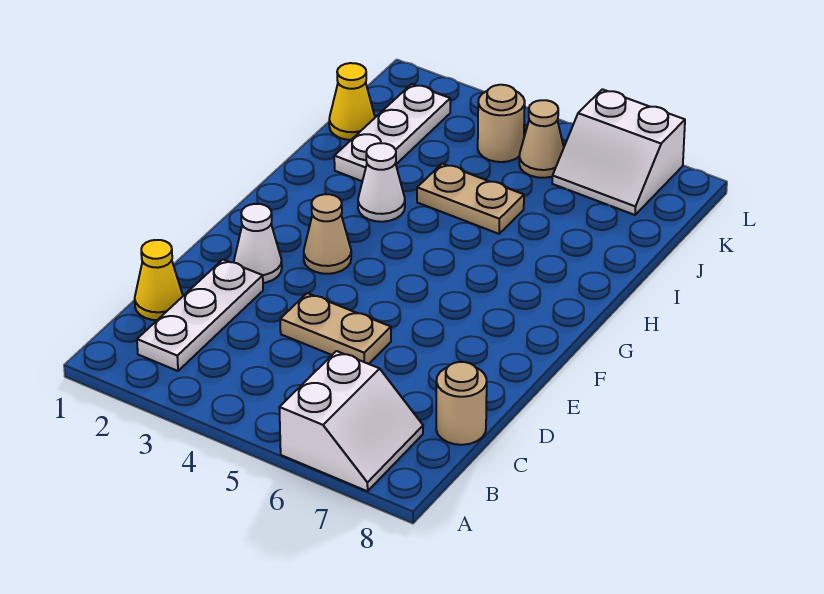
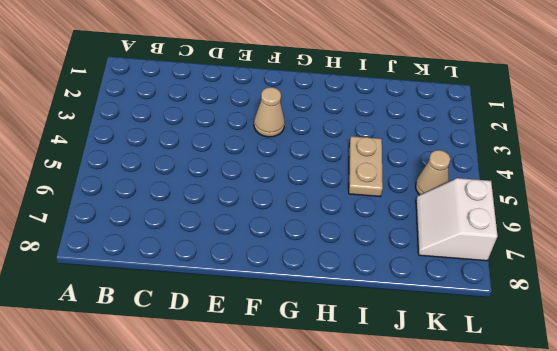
none -> white 2x2 slope [279,351,423,491]
none -> white 1x3 plate [137,260,263,371]
none -> yellow 1x1 cone [135,240,183,320]

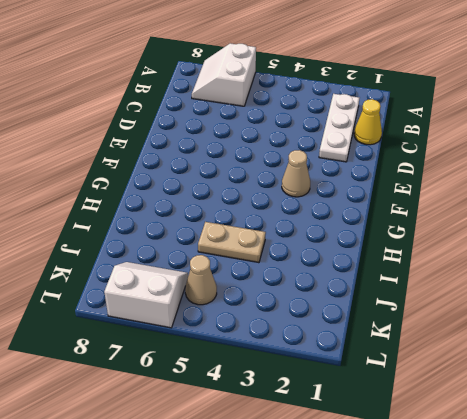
none -> tan 1x1 round brick [436,362,487,445]
none -> tan 1x2 plate [280,293,391,364]
none -> white 1x1 cone [234,204,282,283]

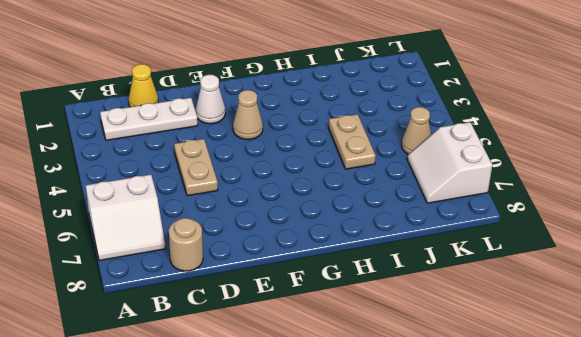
none -> white 1x1 cone [358,143,405,222]
none -> white 1x3 plate [334,84,450,181]
none -> yellow 1x1 cone [329,63,375,140]

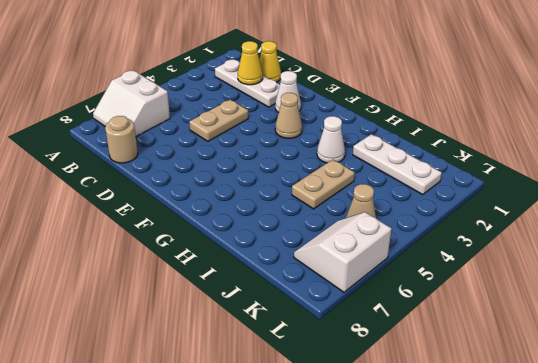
yellow 1x1 cone [238,41,263,85] -> yellow 1x1 cone moved to [329,63,375,140]
none -> tan 1x1 round brick [478,85,525,162]

